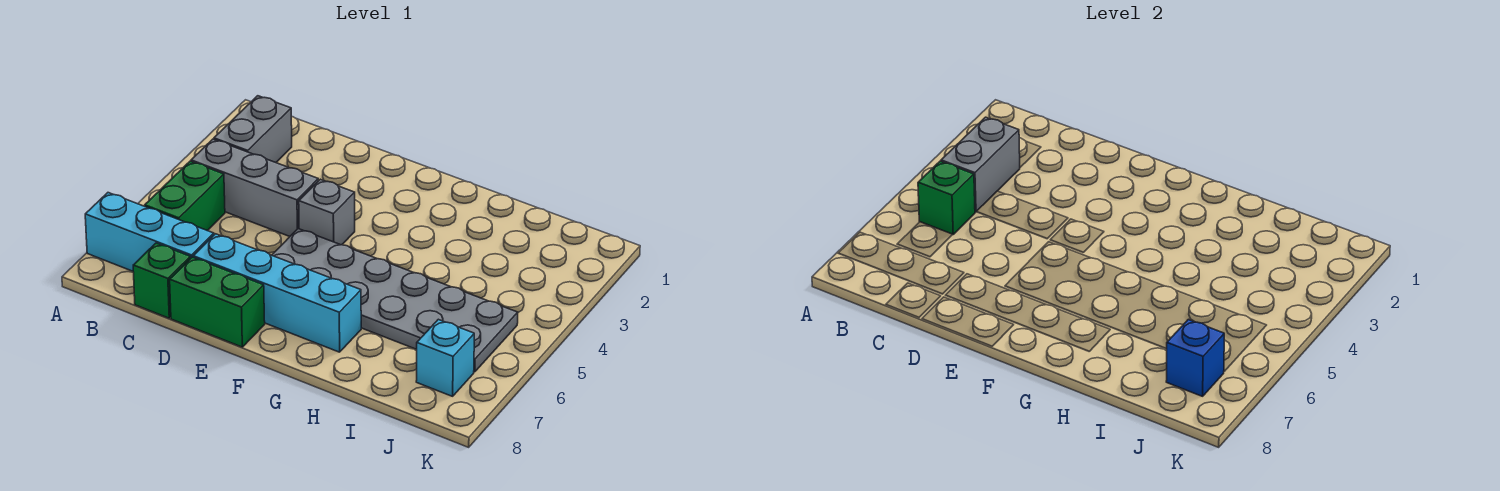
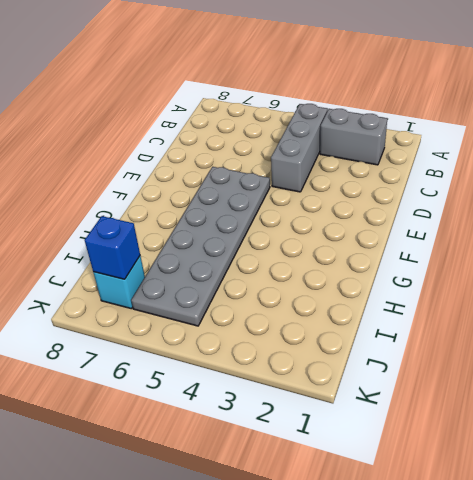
none -> cyan 1x3 brick [85,193,214,271]
none -> green 1x2 brick [145,161,225,231]
none -> green 1x1 brick [133,243,191,318]

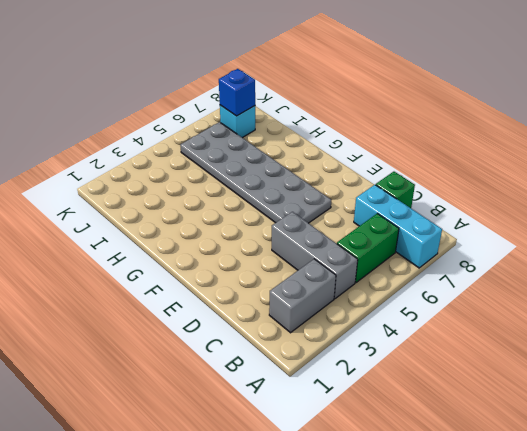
none -> cyan 1x4 brick [193,234,361,352]
none -> green 1x2 brick [170,257,265,347]
none -> grey 1x1 brick [299,179,355,245]

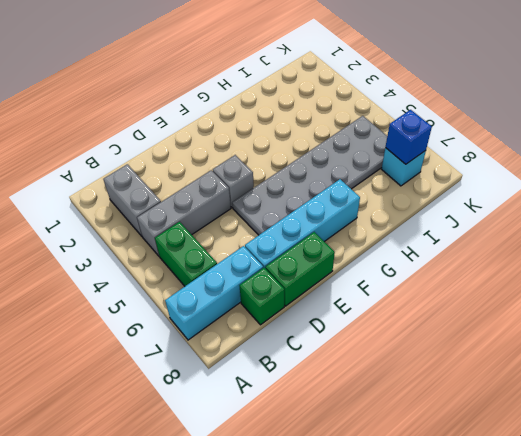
none -> grey 1x2 brick [941,117,1020,212]
none -> green 1x1 brick [918,161,975,235]

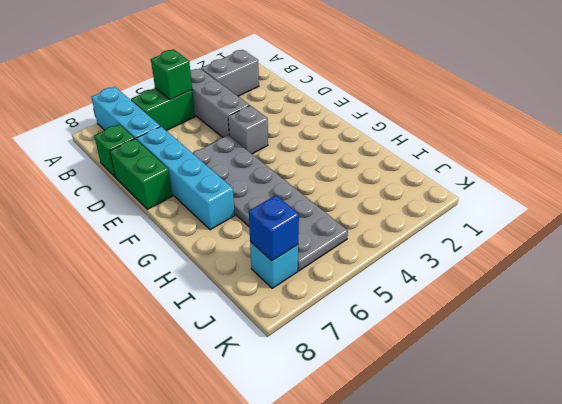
none -> grey 1x2 brick [941,117,1020,212]

